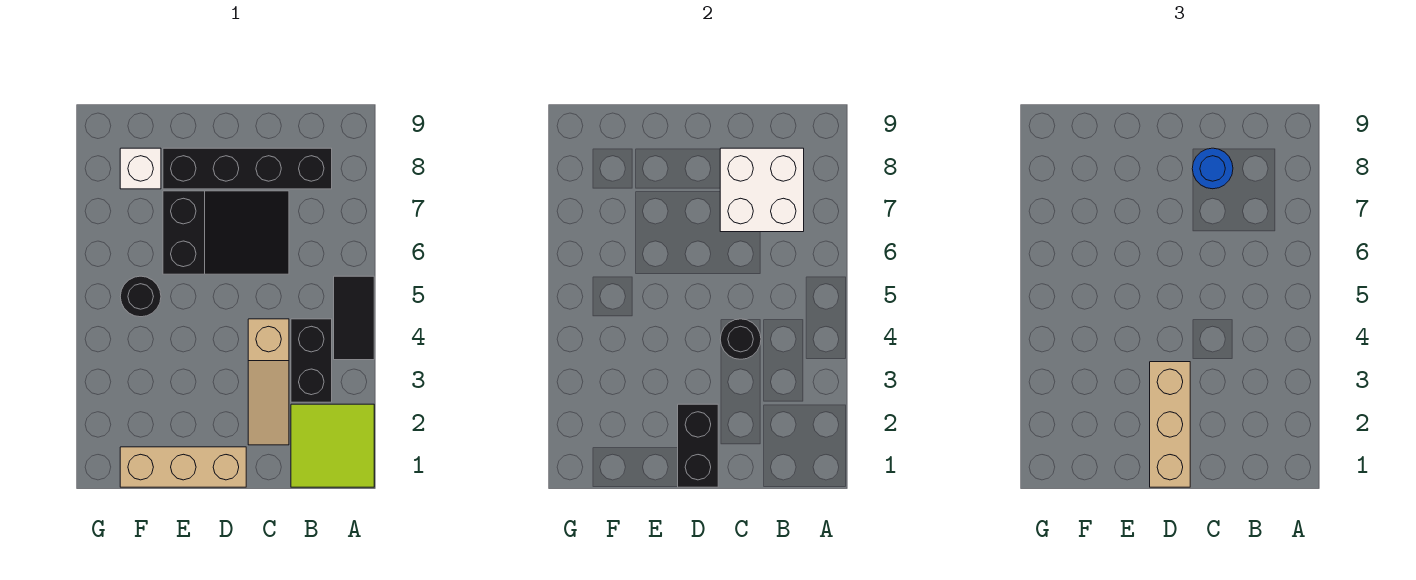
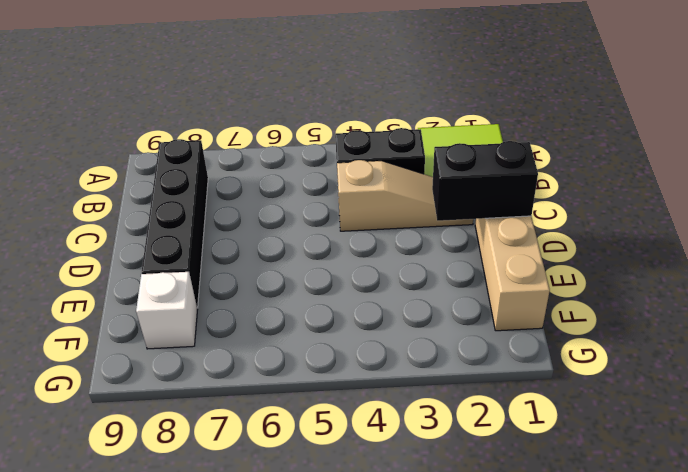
none -> black 1x2 tile [334,276,374,360]
none -> black 2x3 slope [163,191,289,274]
none -> black 1x1 round brick [120,276,161,317]

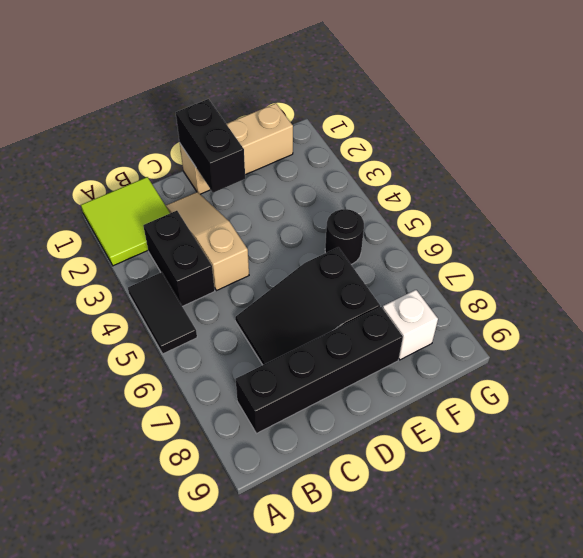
none -> white 2x2 brick [720,148,804,232]
none -> black 1x1 round brick [720,319,761,359]
none -> blue 1x1 round brick [1192,148,1233,189]

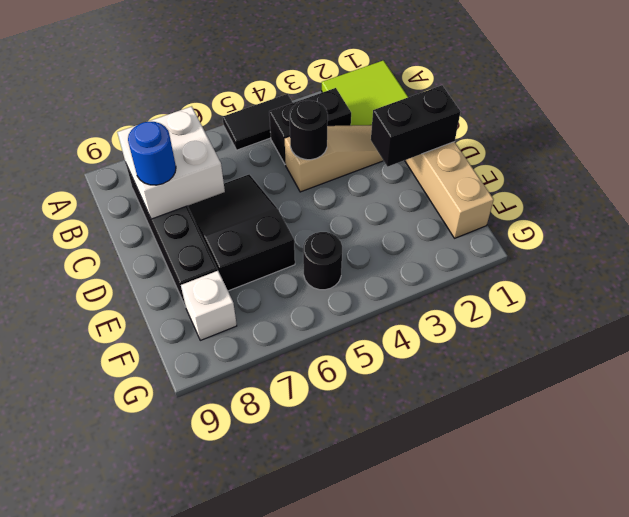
none -> tan 1x3 brick [1150,362,1190,487]

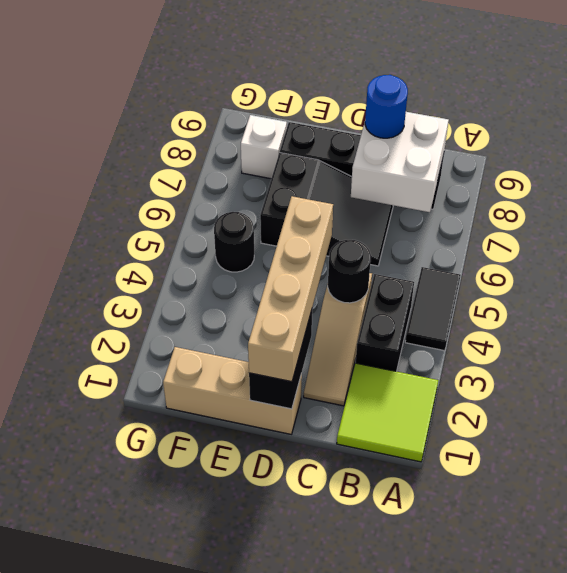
tan 1x4 brick [248,196,333,382] -> tan 1x3 brick [1150,362,1190,487]

